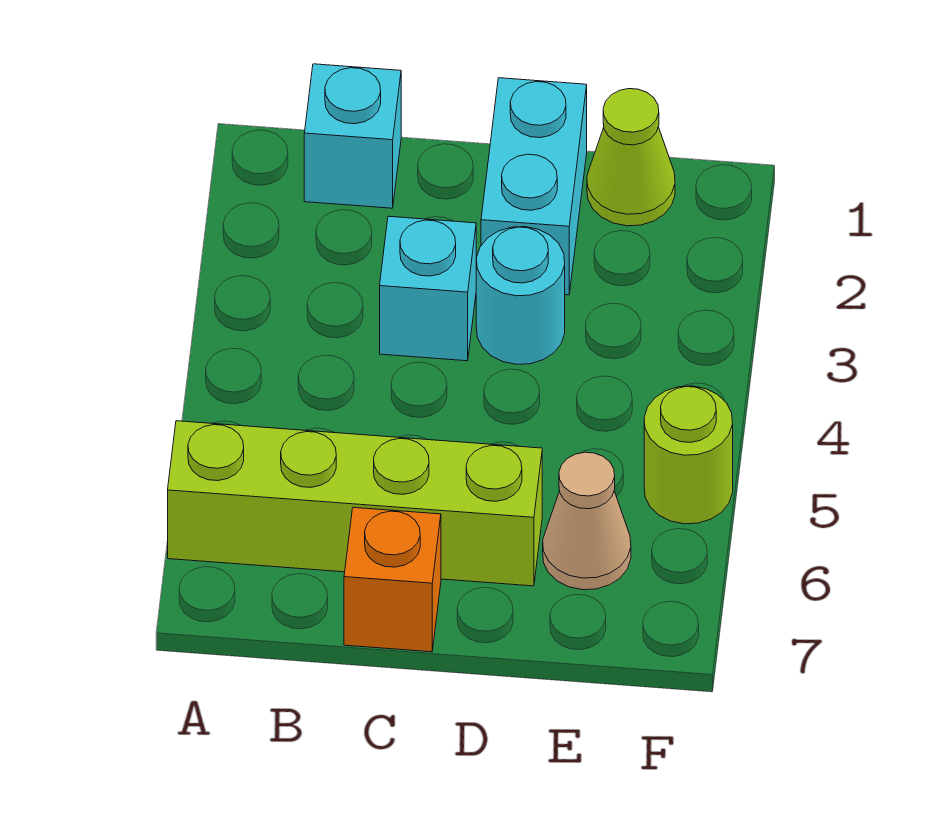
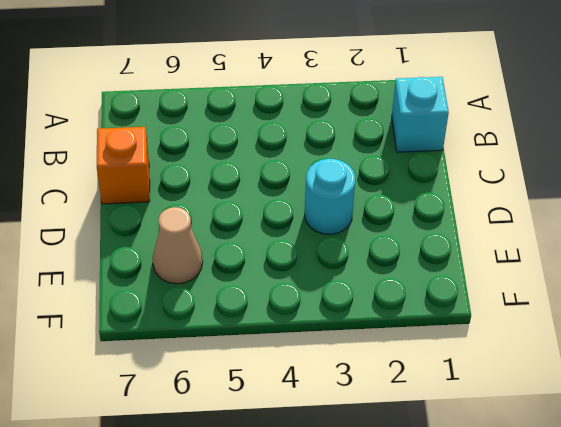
none -> lime 1x4 brick [168,421,542,586]
none -> cyan 1x1 brick [380,216,476,361]

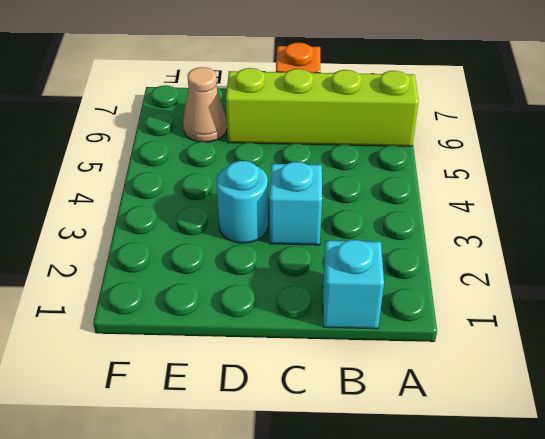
none -> cyan 1x2 brick [481,78,587,295]
none -> lime 1x1 cone [587,89,675,226]

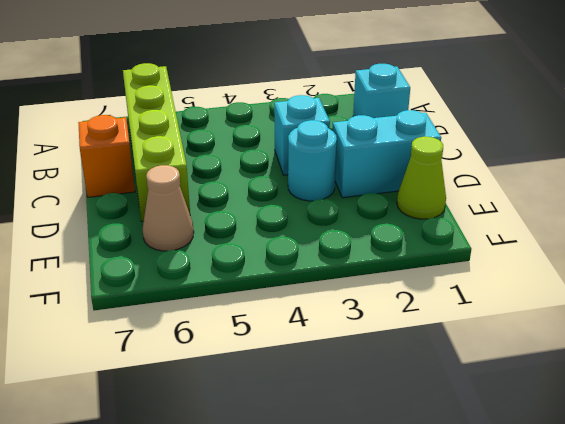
none -> lime 1x1 round brick [644,386,733,524]

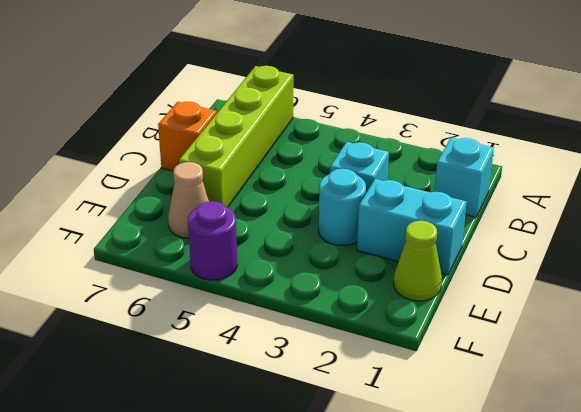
purple 1x1 round brick [188,201,237,280] -> lime 1x1 round brick [644,386,733,524]

